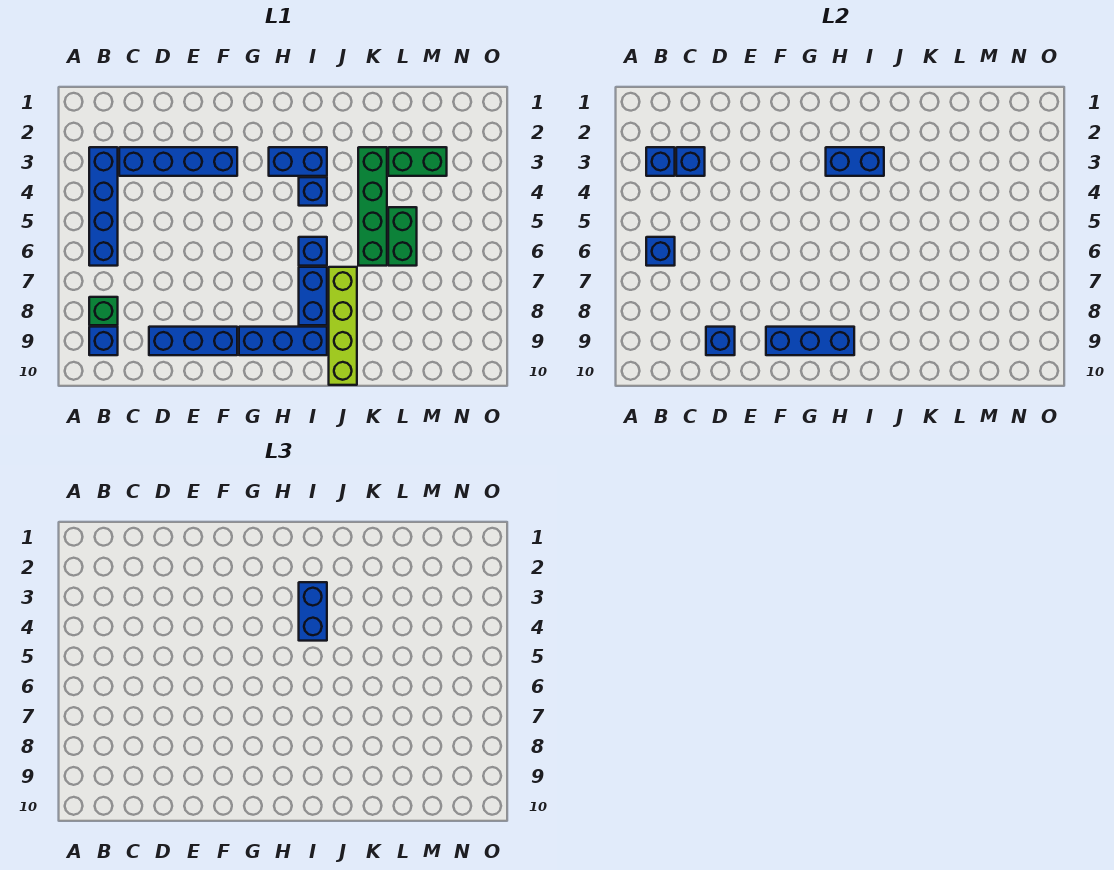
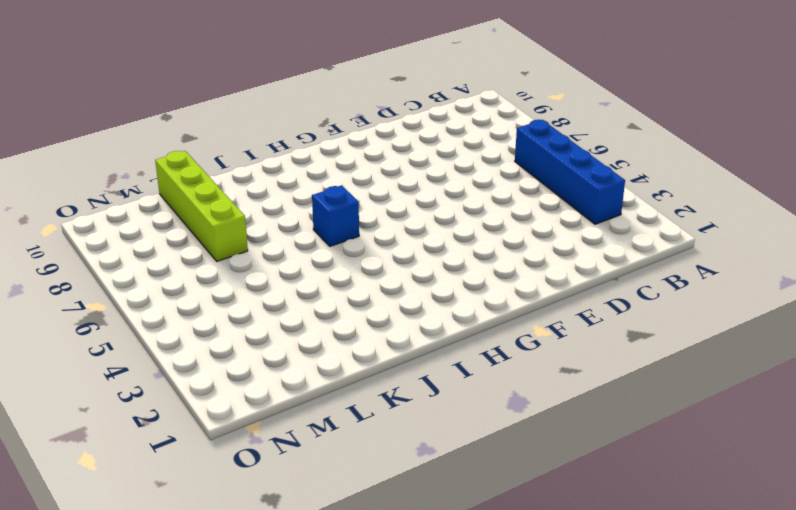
lime 1x4 brick [155,151,248,261] -> lime 1x4 brick moved to [329,267,357,385]
none -> green 1x1 brick [89,297,118,325]
none -> blue 1x1 brick [89,327,118,355]
none -> blue 1x4 brick [119,147,237,176]

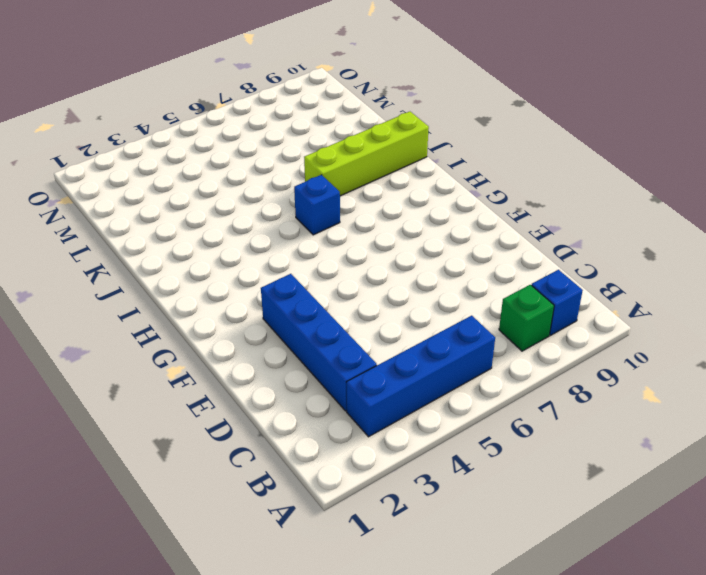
none -> blue 1x3 brick [149,327,237,355]
none -> blue 1x3 brick [239,327,327,355]
none -> blue 1x2 brick [269,147,327,176]

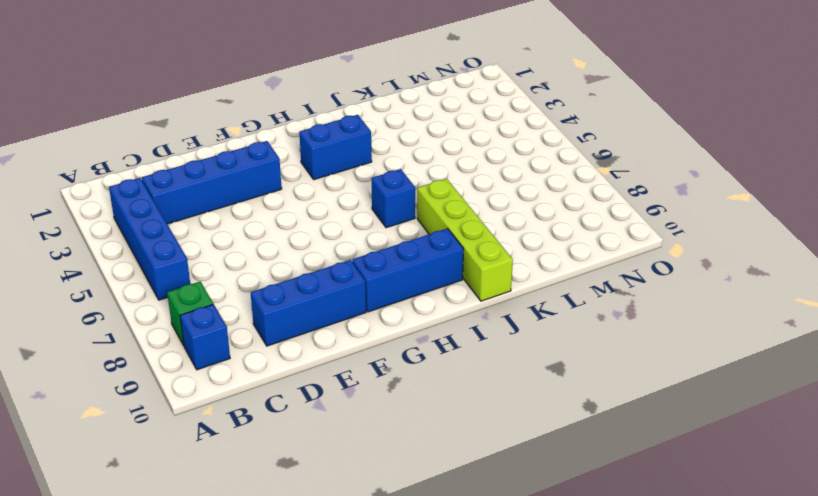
none -> blue 1x1 brick [299,177,327,206]
none -> blue 1x2 brick [299,267,327,325]
none -> green 1x4 brick [358,147,387,266]

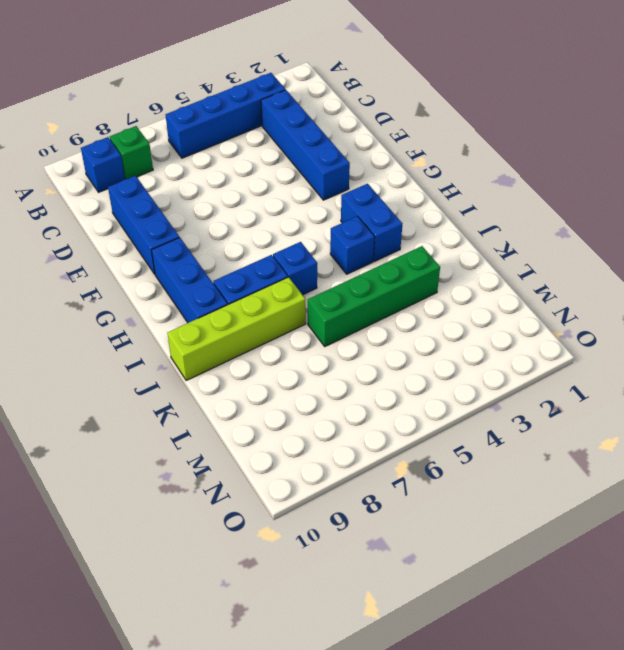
none -> green 1x2 brick [388,147,447,176]
none -> green 1x2 brick [388,207,417,266]
none -> blue 1x1 brick [646,147,675,176]

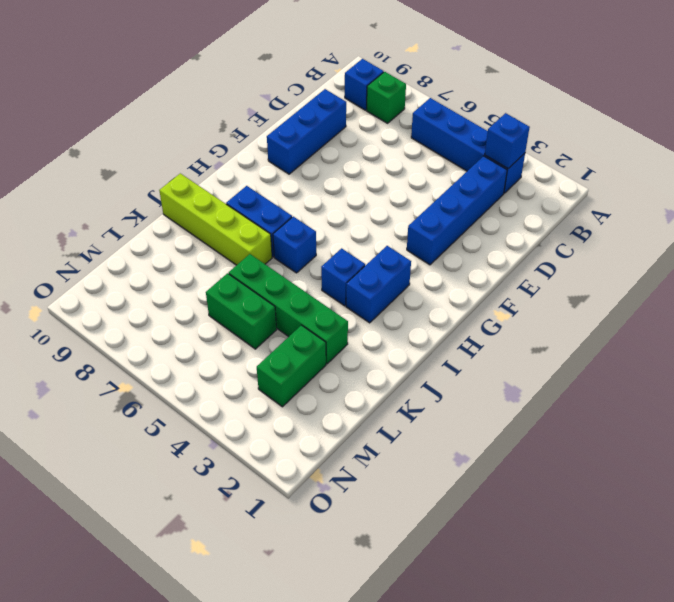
none -> blue 1x3 brick [239,327,327,355]
none -> blue 1x1 brick [646,237,675,266]
none -> blue 1x1 brick [676,147,705,176]

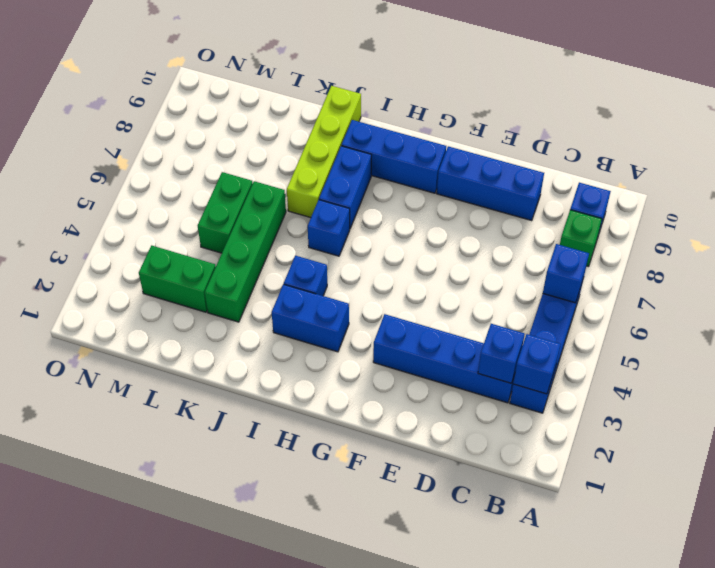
none -> blue 1x1 brick [706,327,735,355]
none -> blue 1x3 brick [766,327,854,355]
none -> blue 1x2 brick [826,147,884,176]

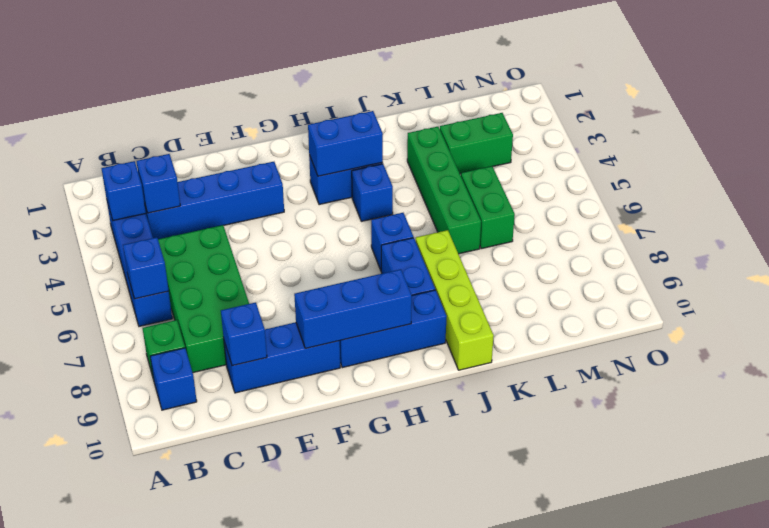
green 2x4 brick [158,225,249,373] -> none
none -> blue 1x2 brick [299,582,327,641]

